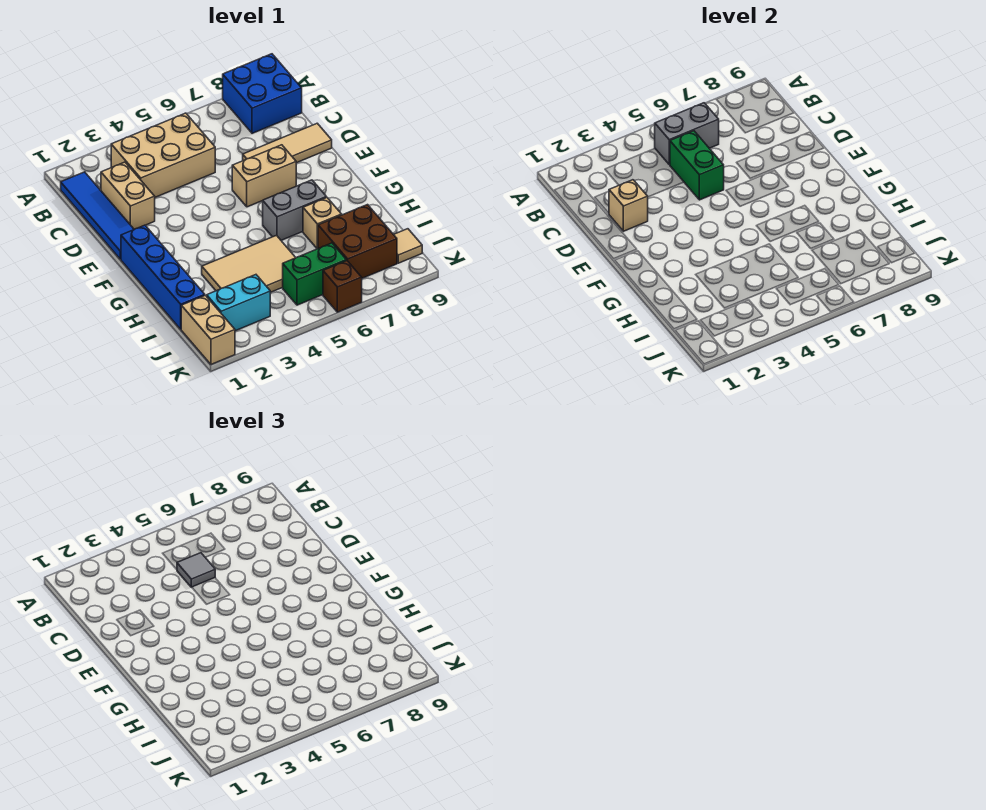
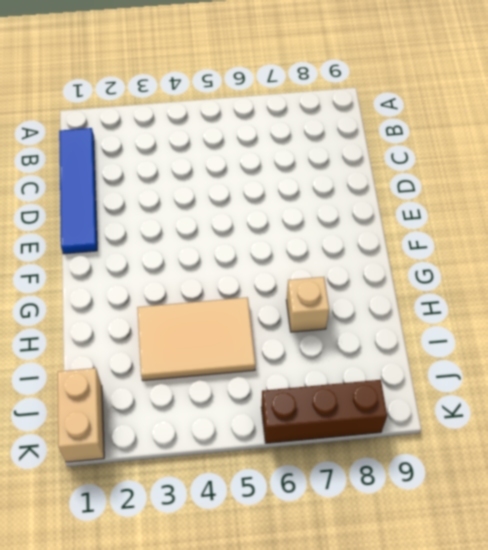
brown 1x3 brick [261,380,387,443] -> brown 1x1 brick [323,261,362,312]
none -> blue 2x2 brick [223,54,302,133]
none -> tan 2x3 brick [111,113,215,197]
none -> tan 1x2 brick [101,162,155,229]

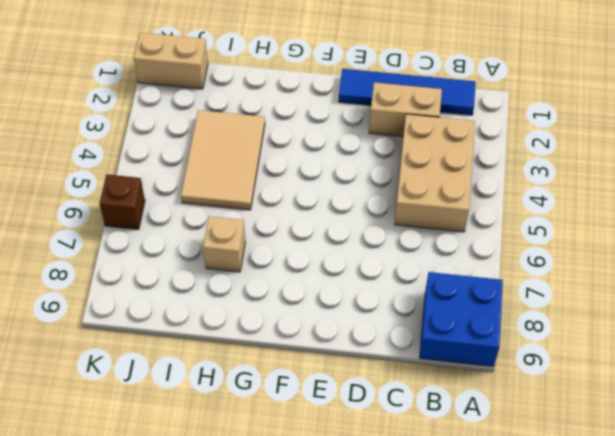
none -> tan 1x3 tile [243,123,332,163]
none -> tan 1x2 brick [232,145,296,207]
none -> blue 1x4 brick [121,225,205,329]

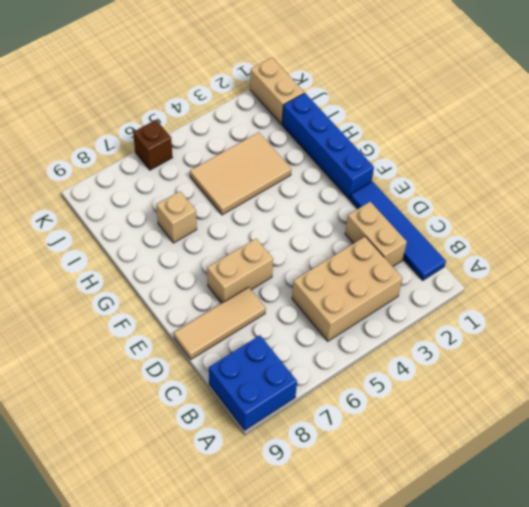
none -> grey 1x2 brick [263,180,326,240]
none -> brown 2x2 brick [318,205,397,278]
none -> cyan 1x2 brick [207,275,270,331]

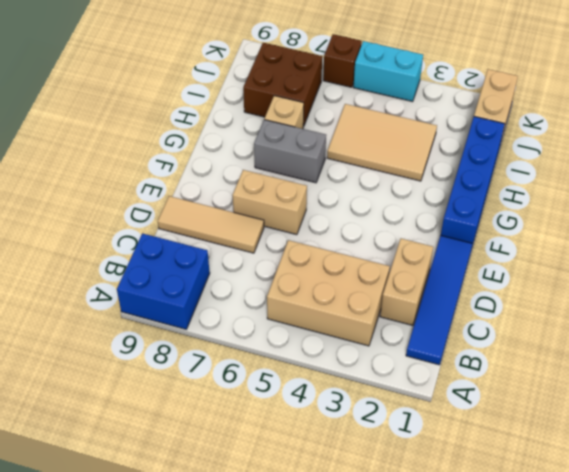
cyan 1x2 brick [353,41,423,102] -> cyan 1x2 brick moved to [207,275,270,331]
none -> green 1x2 brick [283,243,346,305]
none -> tan 1x1 tile [394,229,422,263]
none -> grey 1x2 brick [655,103,719,164]

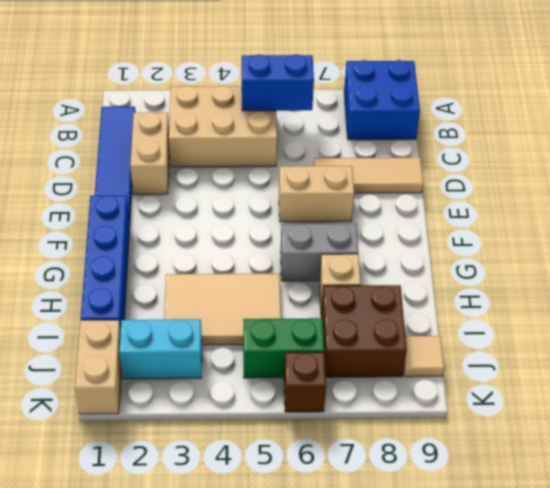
blue 1x2 brick [242,54,314,111] -> grey 1x2 brick [655,103,719,164]
none -> green 1x2 brick [670,131,724,200]
none -> tan 1x1 brick [609,180,648,231]
none -> grey 1x1 tile [177,553,215,587]

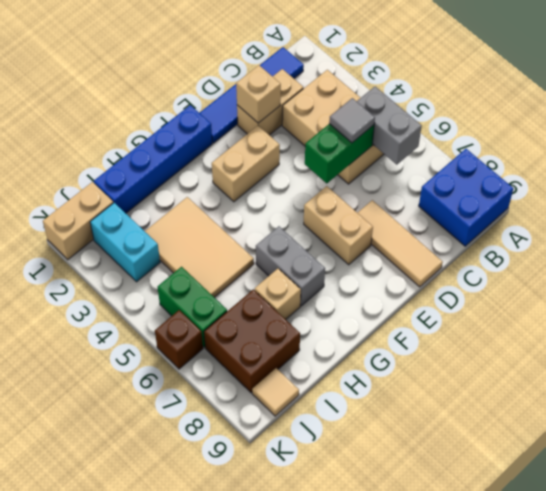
tan 1x2 brick [212,126,280,202] -> none

